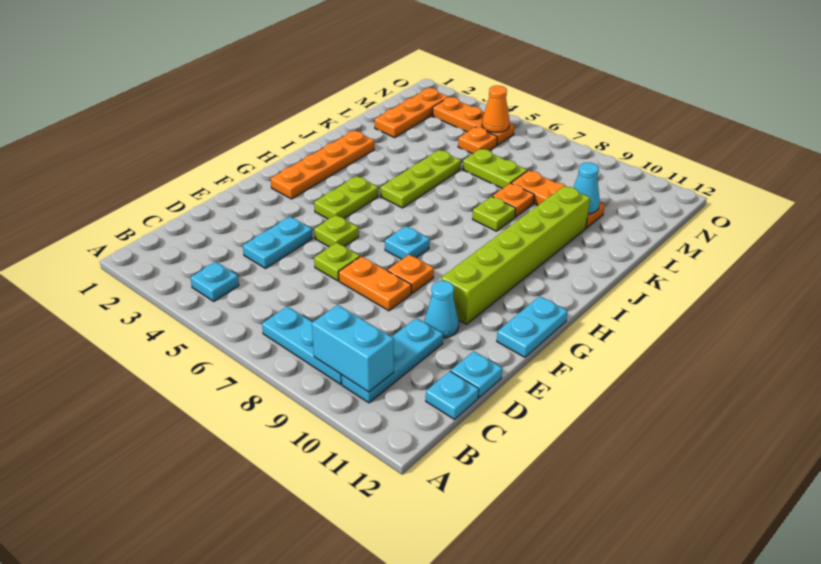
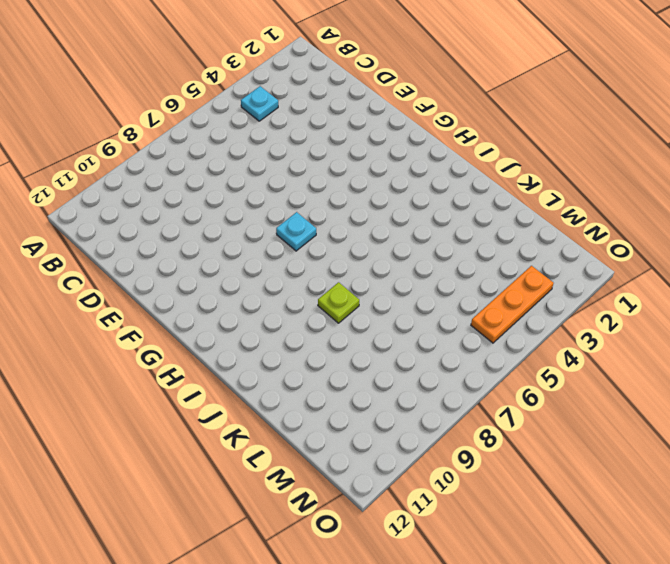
none -> cyan 1x3 plate [262,306,342,384]
none -> cyan 1x3 plate [342,318,443,403]
none -> cyan 1x1 plate [426,371,479,419]

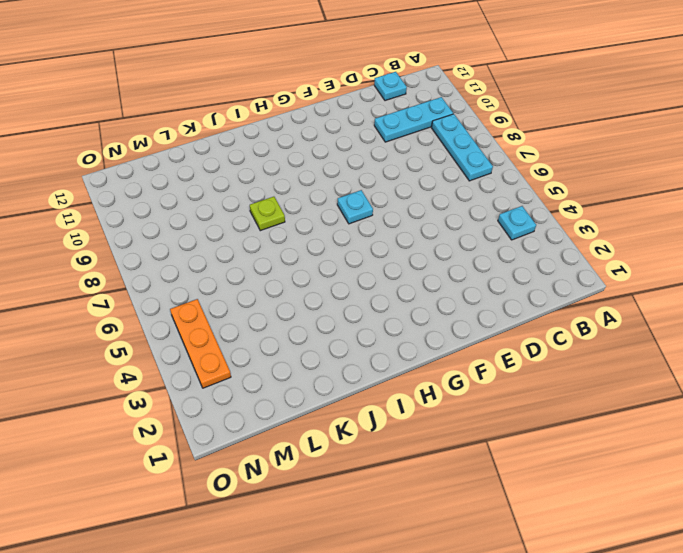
none -> cyan 1x2 plate [243,217,313,268]
none -> cyan 1x1 plate [451,351,502,398]
none -> lime 1x1 plate [314,243,360,281]

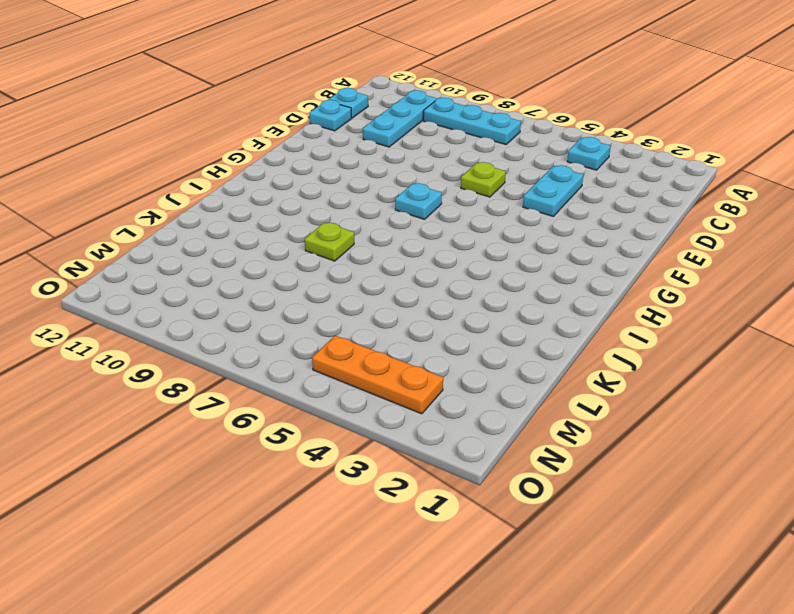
none -> orange 1x2 plate [339,256,411,311]
none -> cyan 1x1 cone [424,281,459,338]
none -> lime 1x1 plate [314,215,359,247]

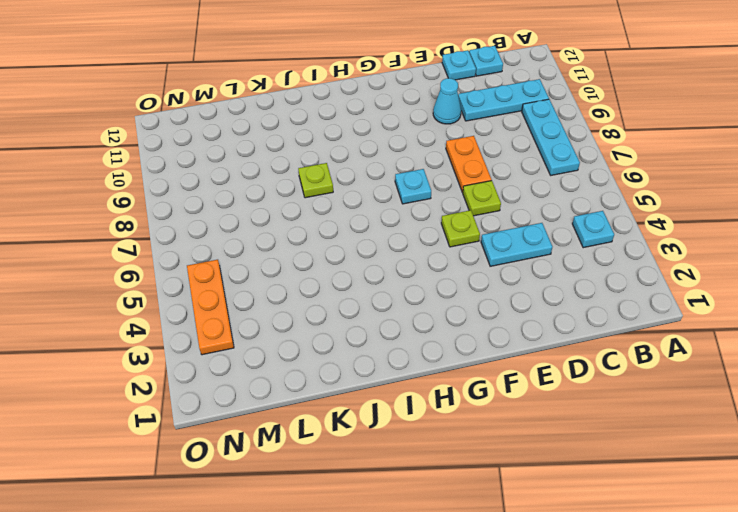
none -> orange 1x1 plate [388,255,434,293]
none -> lime 1x6 brick [441,186,590,324]
none -> cyan 1x2 plate [497,296,568,357]

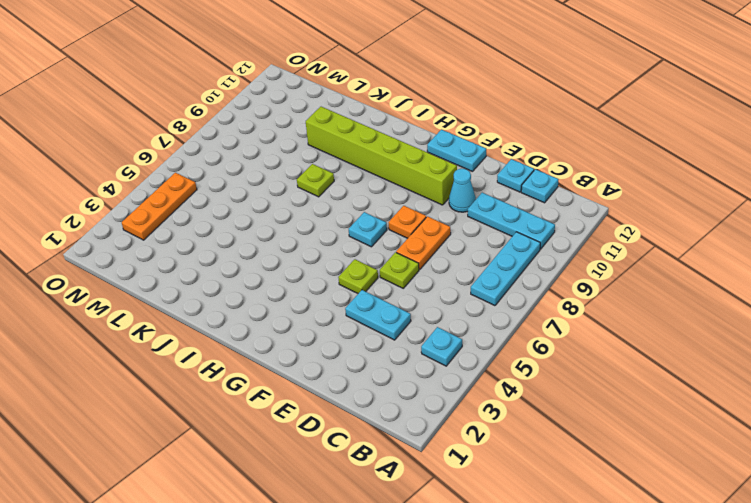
none -> orange 1x4 plate [270,131,374,199]
none -> lime 1x2 plate [314,176,378,219]
none -> lime 1x3 plate [380,150,461,208]

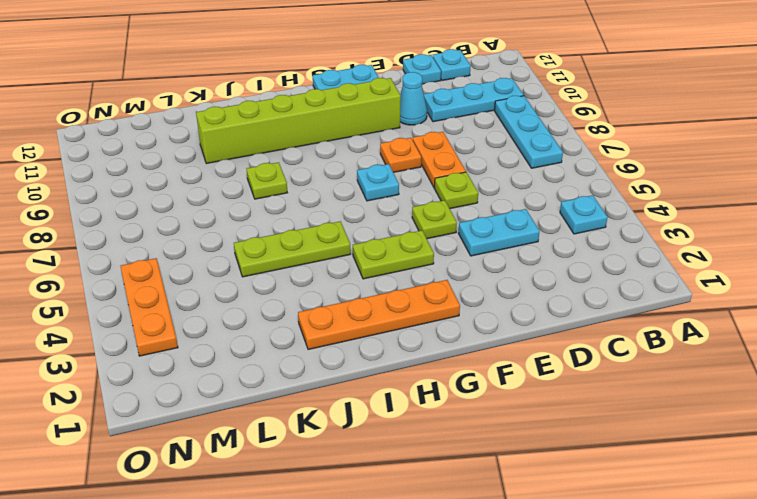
none -> orange 1x1 plate [492,183,534,217]
none -> orange 1x3 plate [375,88,448,138]
none -> lime 1x2 plate [463,149,527,189]

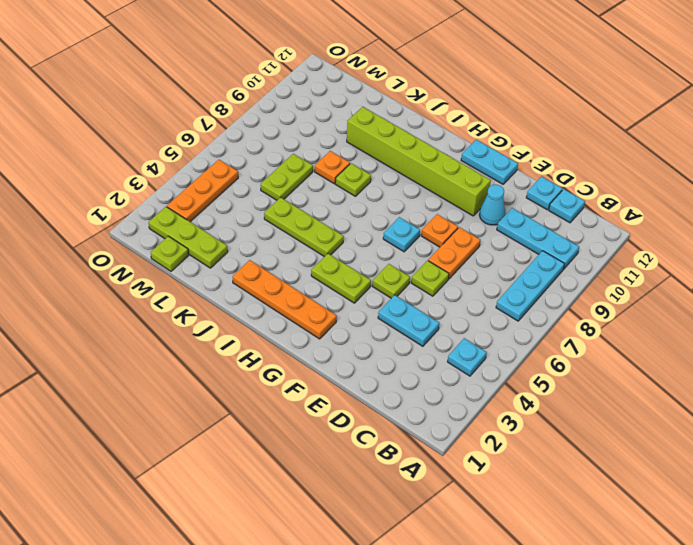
lime 1x3 plate [149,207,228,268] -> orange 1x3 plate [375,88,448,138]
lime 1x1 plate [151,236,189,271] -> none
none -> orange 1x3 plate [511,170,605,228]
none -> orange 1x1 plate [458,127,497,154]
none -> cyan 1x2 brick [312,305,394,392]

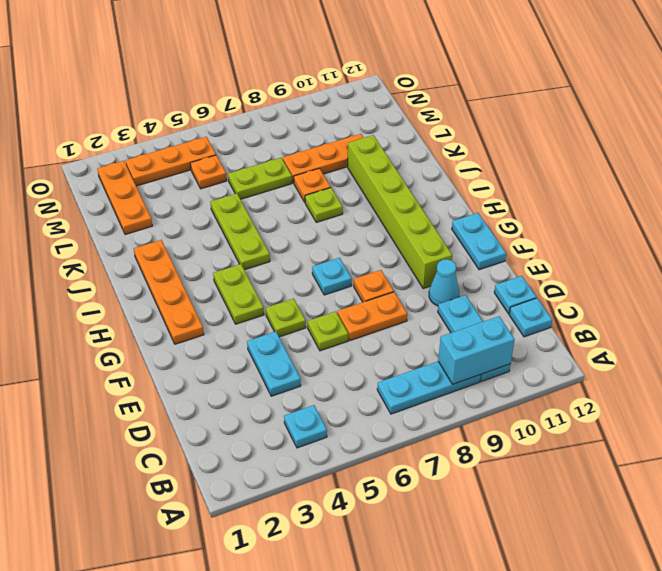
none -> cyan 1x1 cone [573,163,600,214]
none -> orange 1x1 cone [482,86,510,133]

